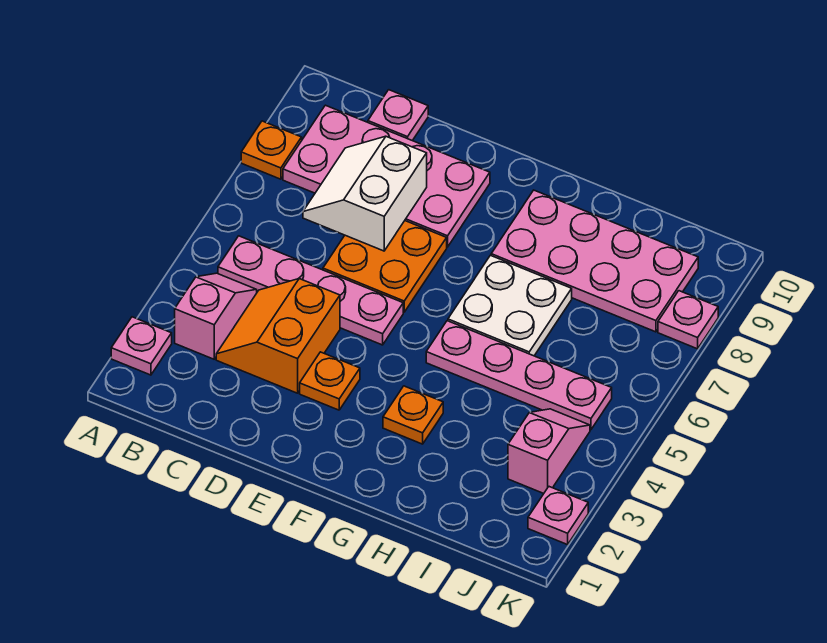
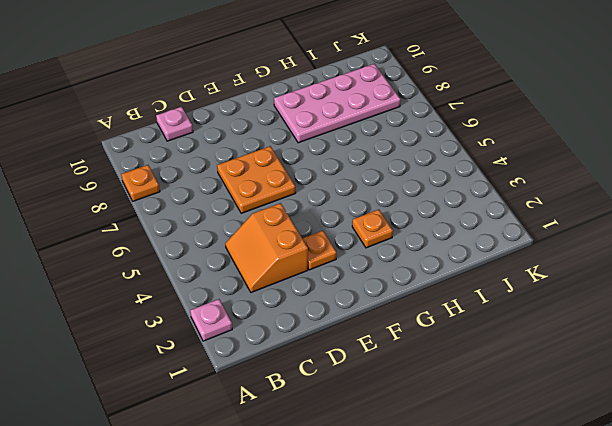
none -> pink 1x2 slope [175,273,257,359]
none -> pink 1x4 plate [218,236,403,345]
none -> pink 2x4 plate [283,105,490,247]

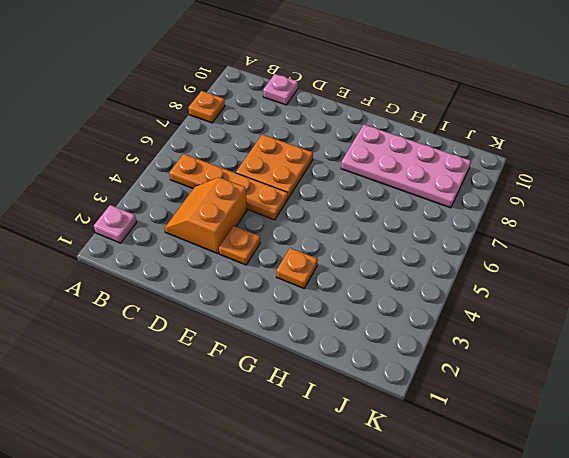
orange 1x4 plate [169,154,288,220] -> pink 1x4 plate [218,236,403,345]
none -> pink 1x2 slope [175,273,257,359]
none -> pink 2x4 plate [283,105,490,247]
none -> pink 1x4 plate [426,321,612,430]

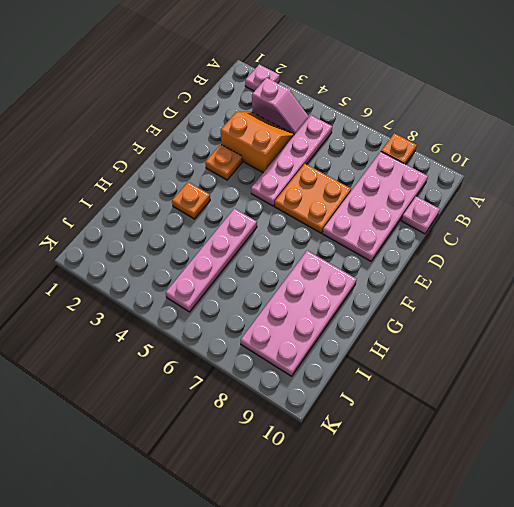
none -> white 2x2 plate [448,255,572,356]
none -> pink 1x2 slope [508,409,590,494]
none -> pink 1x1 plate [528,487,588,545]

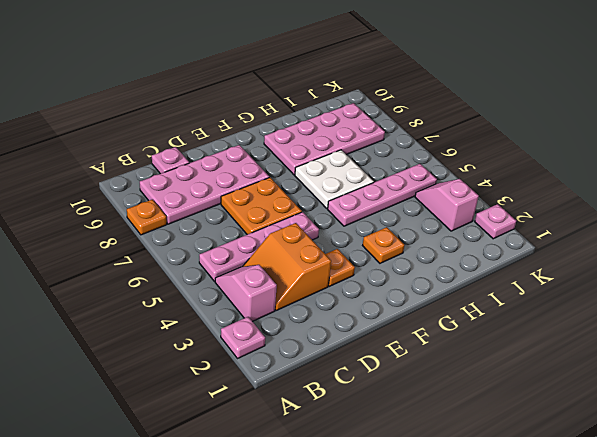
none -> pink 1x1 plate [658,291,718,349]
none -> white 2x2 slope [303,136,427,251]

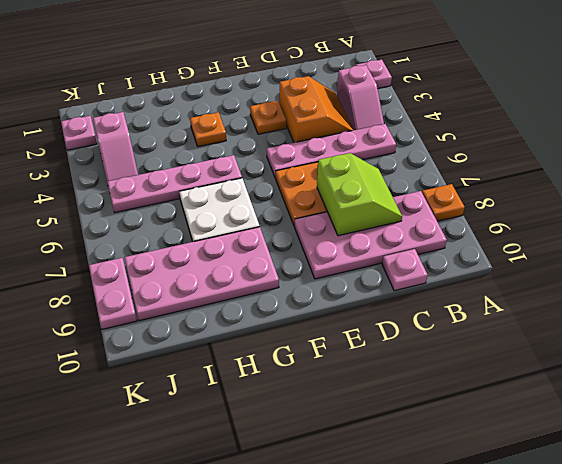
lime 2x2 slope [317,153,402,236] -> white 2x2 slope [303,136,427,251]
pink 1x2 plate [89,258,137,329] -> pink 1x1 plate [658,291,718,349]

